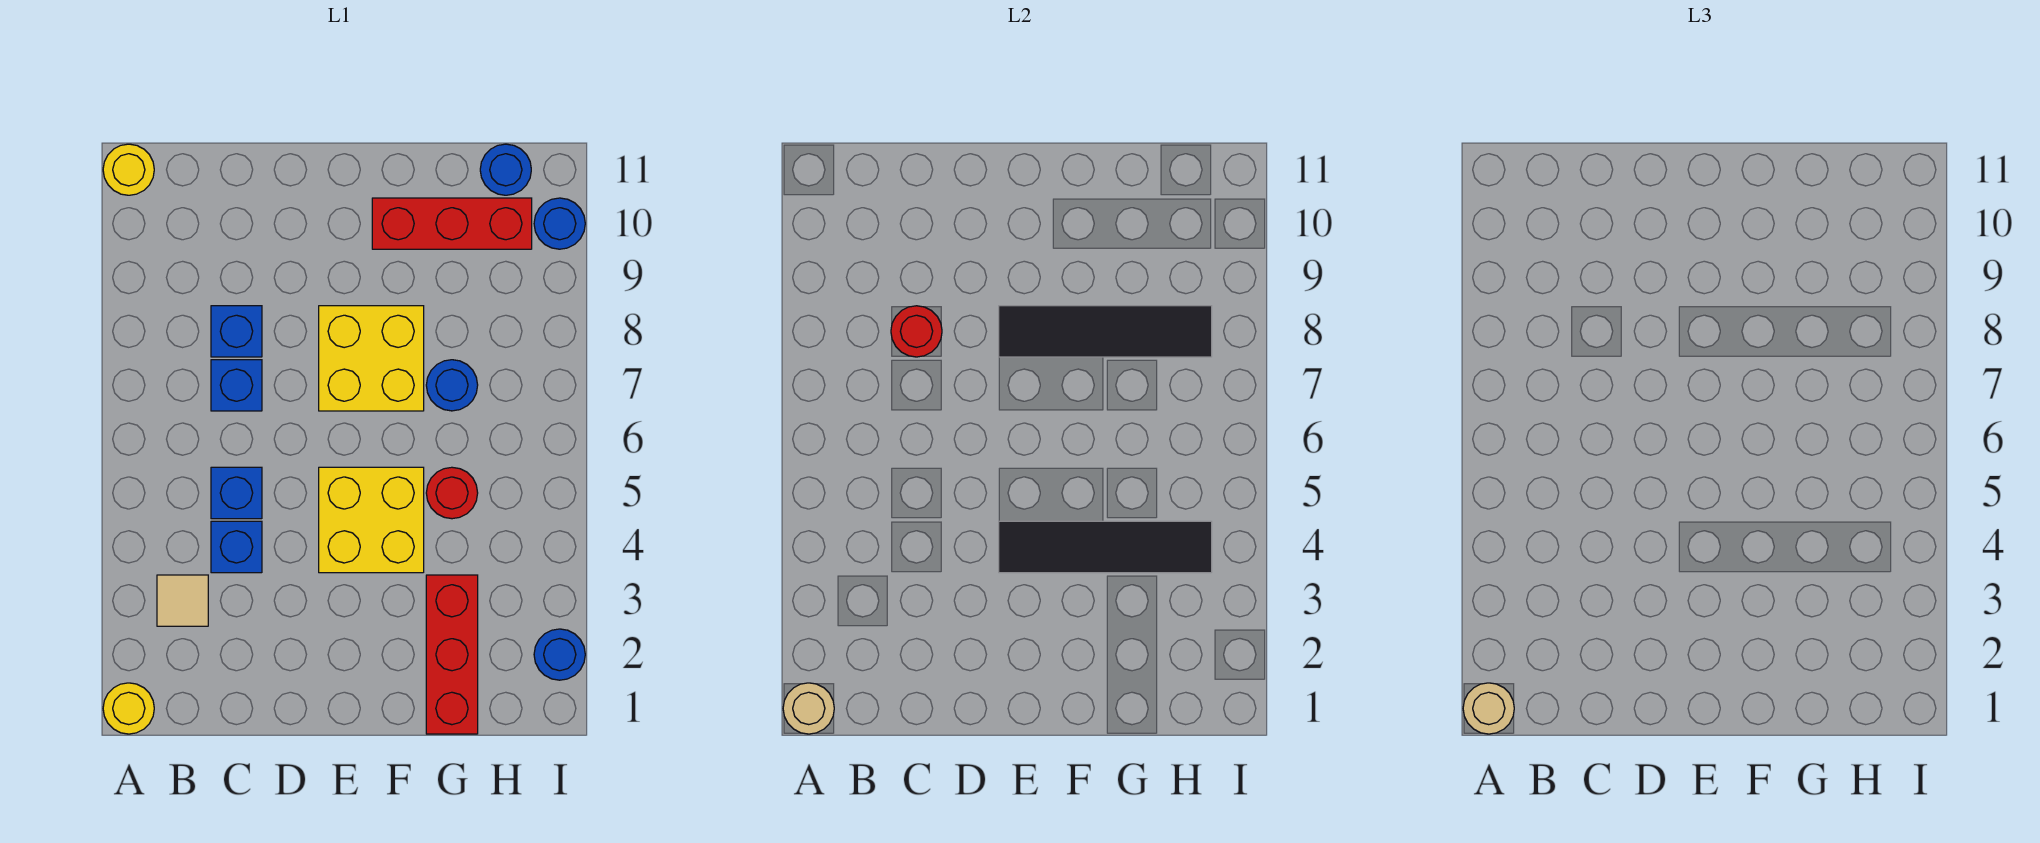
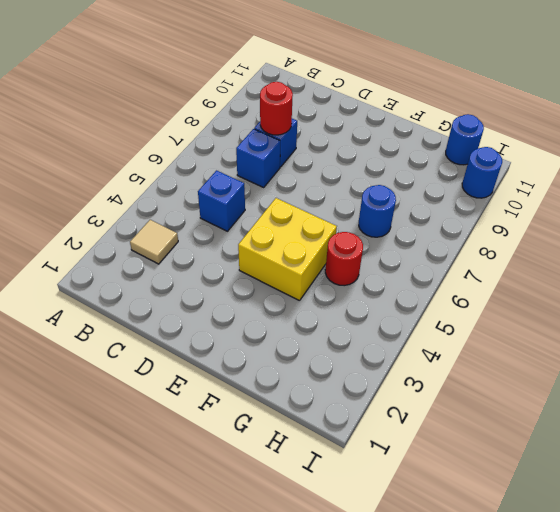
none -> yellow 1x1 round brick [103,683,154,734]
none -> yellow 1x1 round brick [103,144,154,195]
none -> blue 1x1 brick [211,521,262,573]

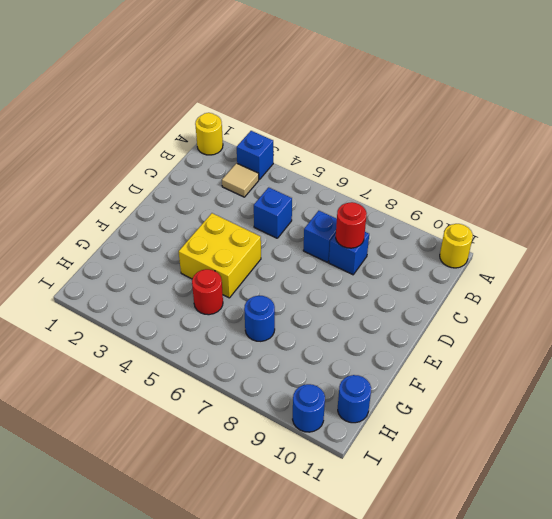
blue 1x1 brick [237,131,273,180] -> blue 1x1 brick moved to [211,521,262,573]
none -> yellow 2x2 brick [319,306,424,411]
none -> red 1x3 brick [372,198,532,249]
none -> red 1x3 brick [426,575,478,734]

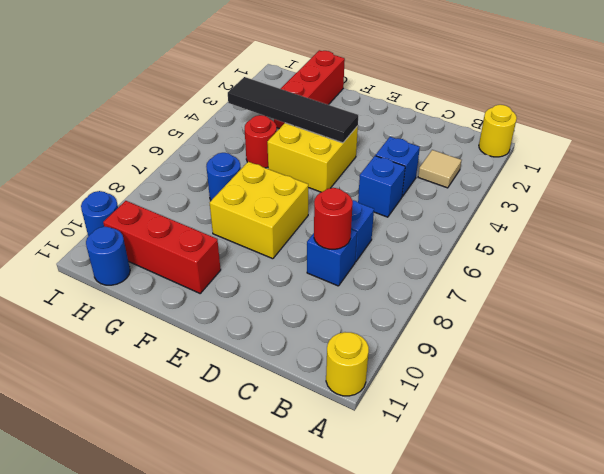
none -> blue 1x1 round brick [534,629,585,680]
none -> tan 1x1 round brick [783,683,834,734]
none -> black 1x4 tile [999,306,1212,357]

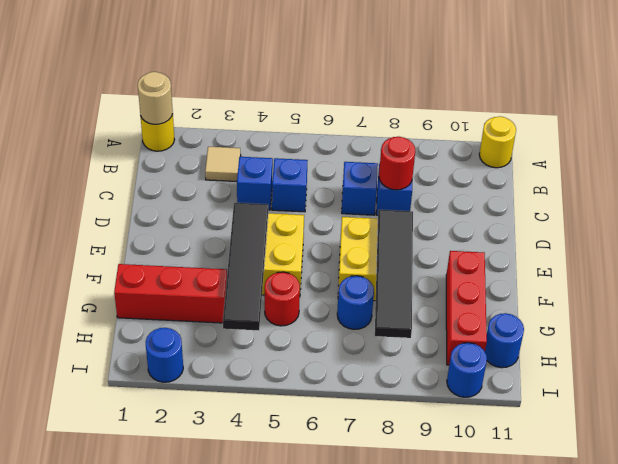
none -> tan 1x1 round brick [1463,683,1514,734]

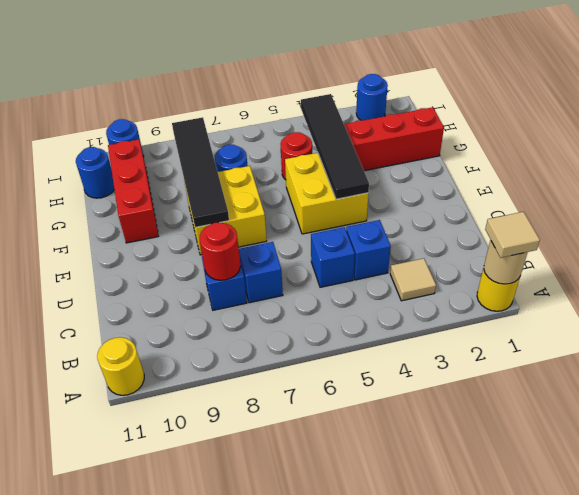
tan 1x1 tile [485,212,540,258] -> tan 1x1 round brick [1463,683,1514,734]

